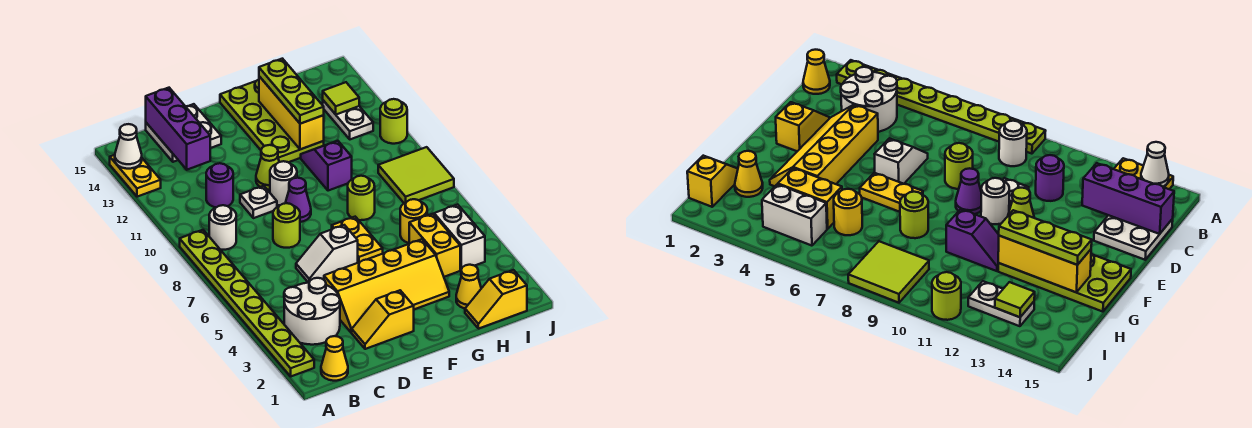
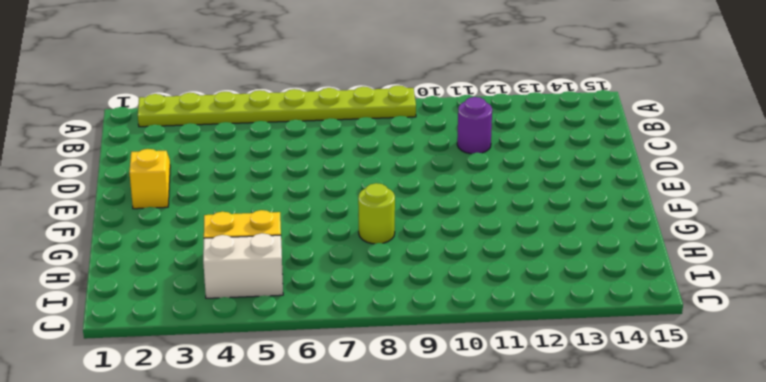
none -> yellow 1x2 plate [110,155,161,197]
none -> yellow 1x1 cone [321,336,348,381]
none -> white 2x2 round brick [284,278,340,345]
none -> white 1x1 round brick [209,205,236,250]

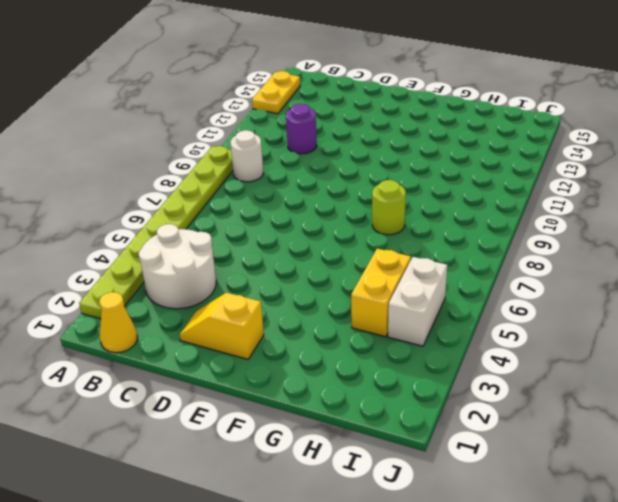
none -> white 2x2 plate [146,104,221,162]
none -> yellow 2x4 slope [324,239,449,333]
none -> white 1x2 slope [296,225,358,283]
none -> lime 1x1 round brick [273,203,300,248]

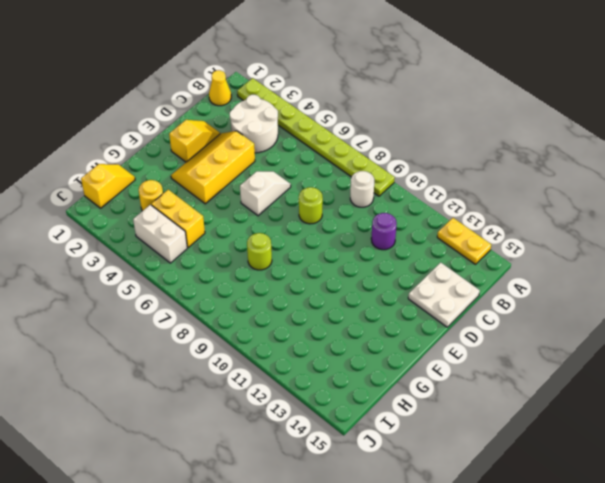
yellow 2x3 slope [171,131,255,204] -> yellow 2x4 slope [324,239,449,333]
yellow 1x1 round brick [139,180,163,211] -> yellow 1x1 round brick moved to [400,199,427,243]
none -> white 1x1 plate [240,186,277,218]
none -> purple 1x1 cone [286,178,311,222]
none -> white 1x1 round brick [270,161,297,205]
none -> lime 1x1 cone [256,145,279,190]

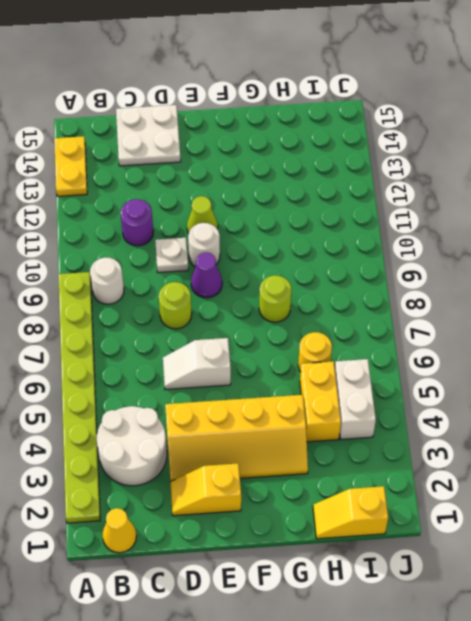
none -> yellow 1x2 plate [332,217,383,263]
none -> lime 2x4 plate [220,80,324,162]
none -> purple 1x2 slope [301,141,352,191]
none -> yellow 1x1 cone [456,265,481,308]

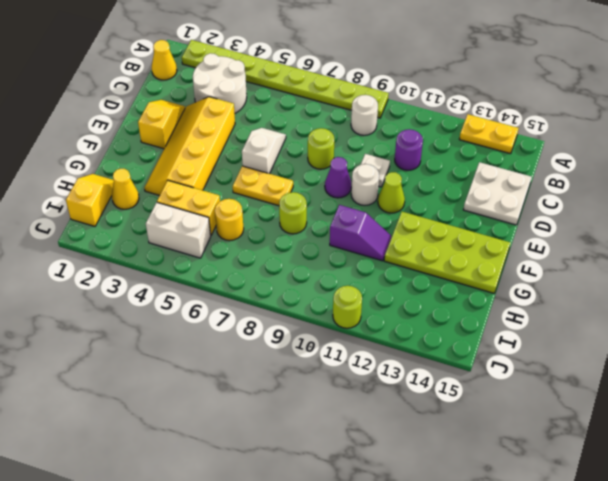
none -> lime 2x2 tile [378,147,454,203]
none -> white 1x2 plate [323,100,373,139]
none -> white 1x1 cone [115,124,142,169]
none -> purple 1x3 brick [146,88,210,170]

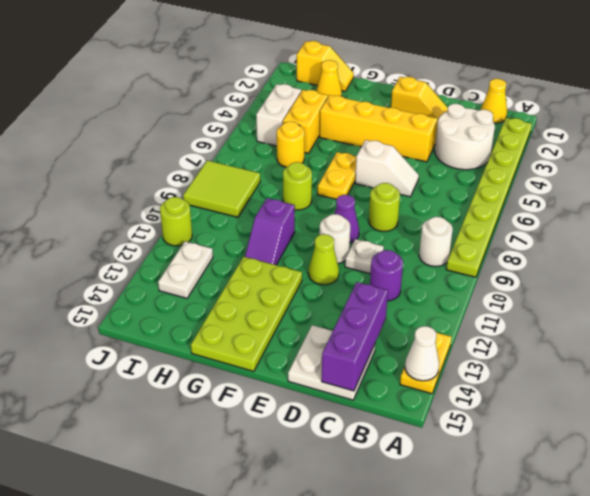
none -> yellow 1x3 brick [259,76,324,149]
none -> lime 1x1 tile [323,82,359,115]
none -> lime 1x3 plate [259,59,324,124]

